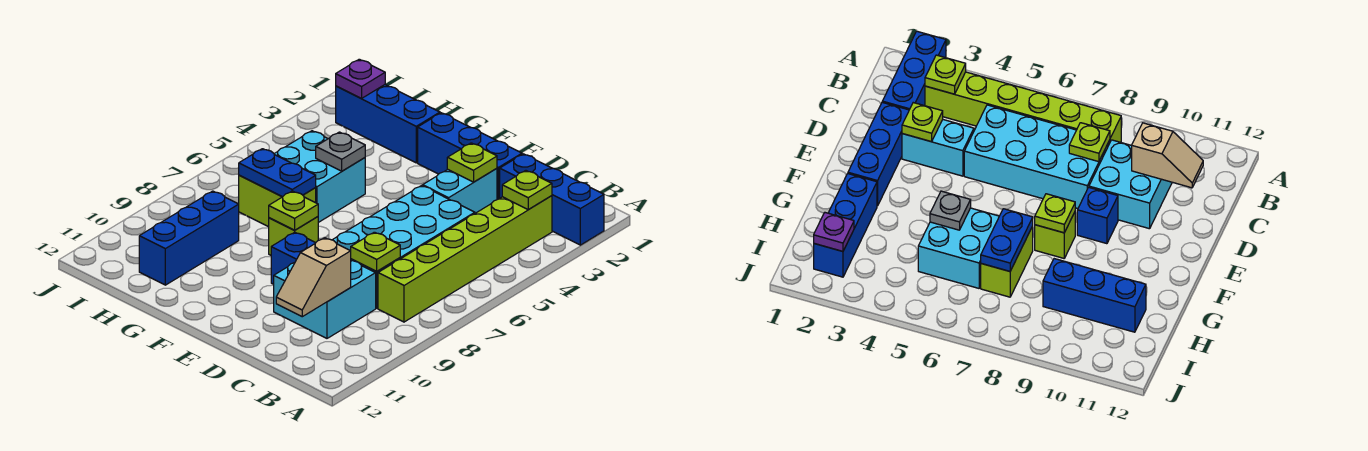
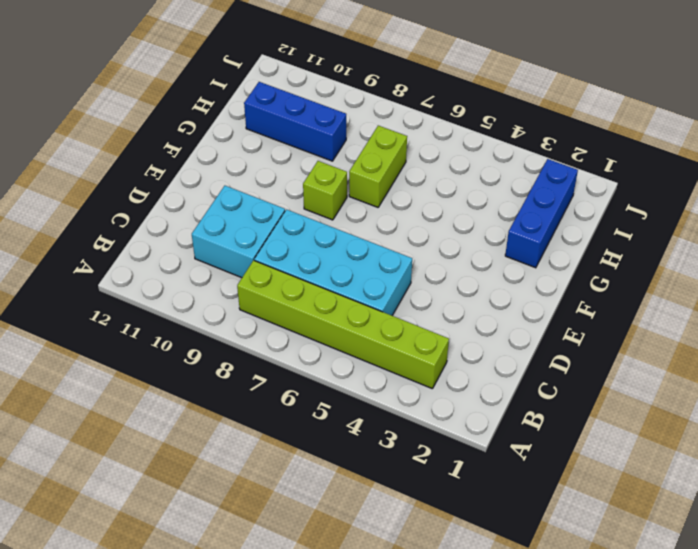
none -> blue 1x3 brick [500,154,604,245]
none -> blue 1x3 brick [418,113,522,200]
none -> cyan 1x2 brick [423,168,497,213]

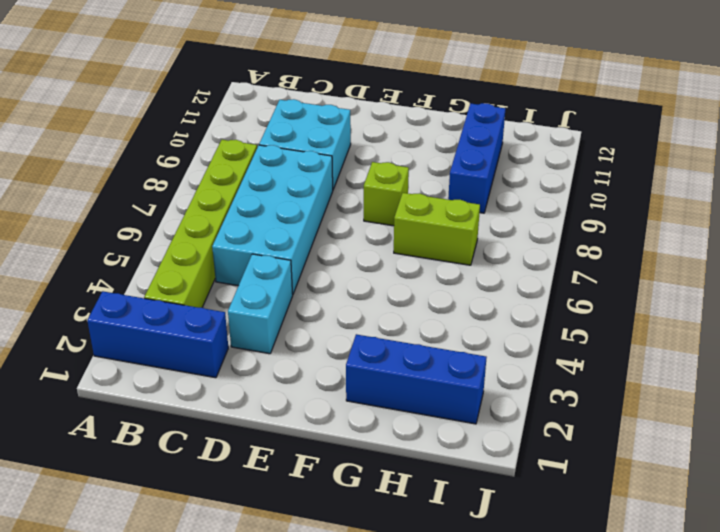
none -> blue 1x3 brick [418,113,522,200]
none -> blue 1x1 brick [271,232,315,284]
none -> cyan 2x2 brick [274,131,365,223]

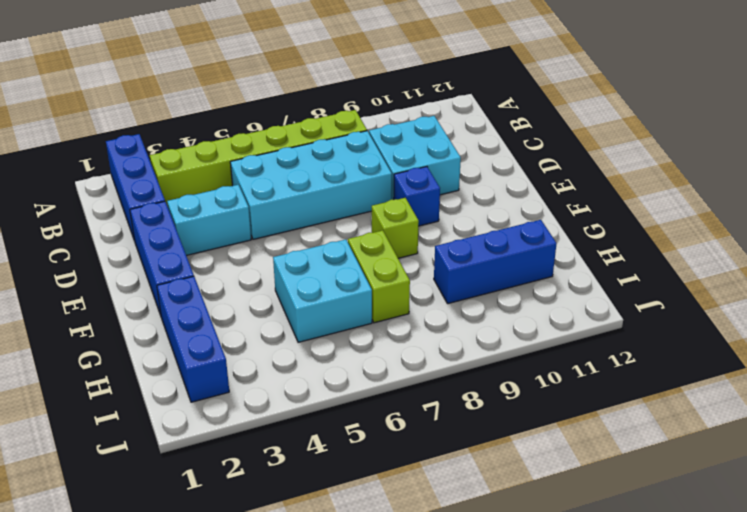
none -> lime 1x1 plate [502,171,552,210]
none -> lime 1x1 plate [350,232,400,271]
none -> tan 1x2 slope [276,238,351,317]

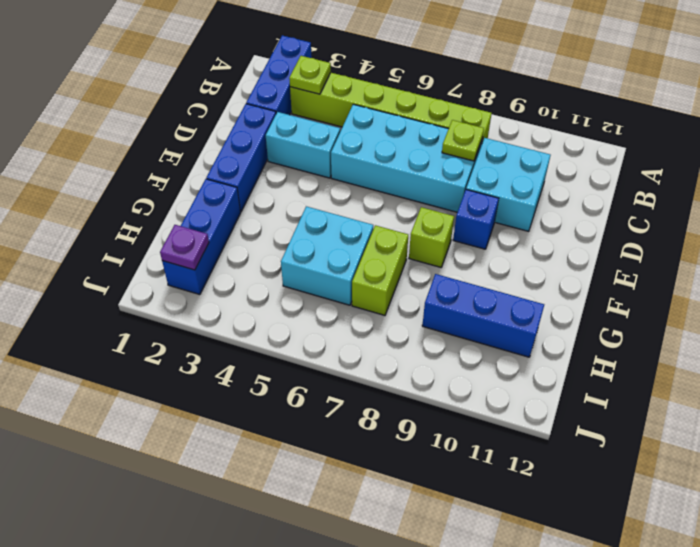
none -> tan 1x2 slope [276,238,351,317]
none -> lime 1x1 plate [447,143,497,182]
none -> lime 1x1 plate [269,191,318,230]

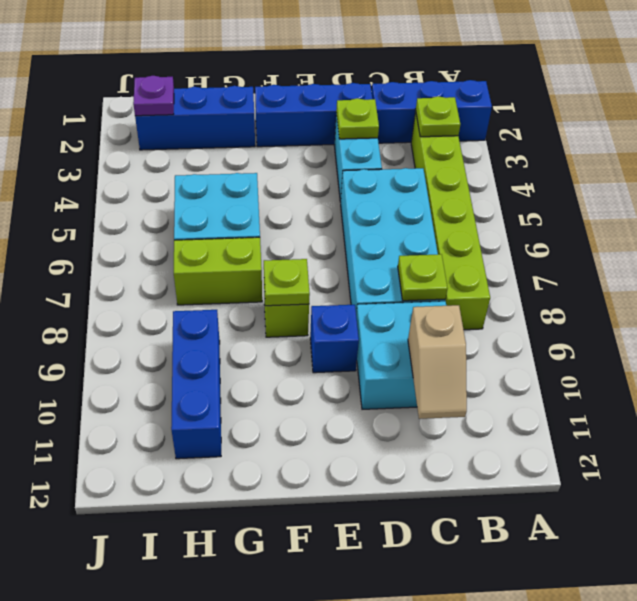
none -> grey 1x1 plate [316,132,365,171]
none -> blue 1x2 plate [239,149,316,197]

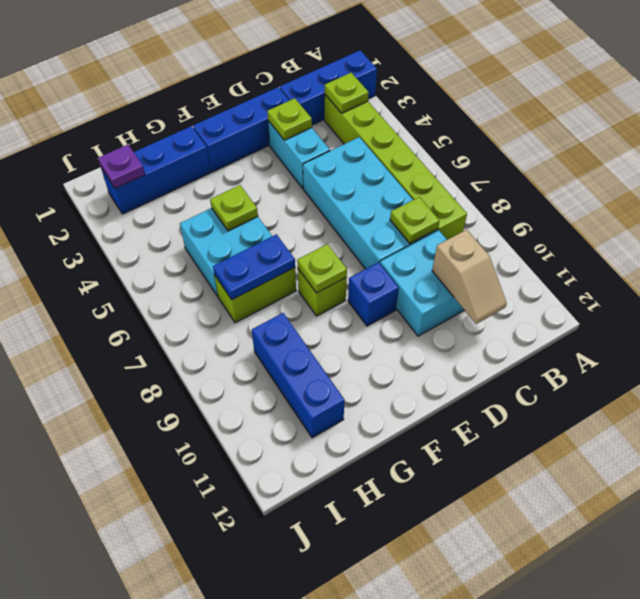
lime 1x1 plate [210,185,258,231] -> grey 1x1 plate [316,132,365,171]

